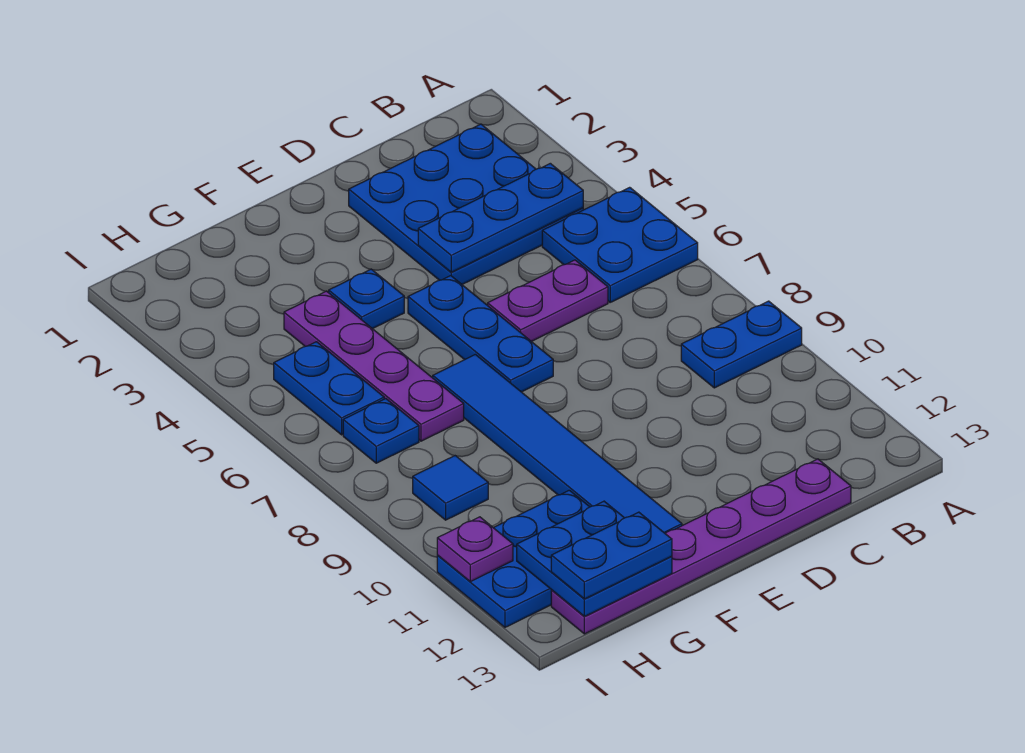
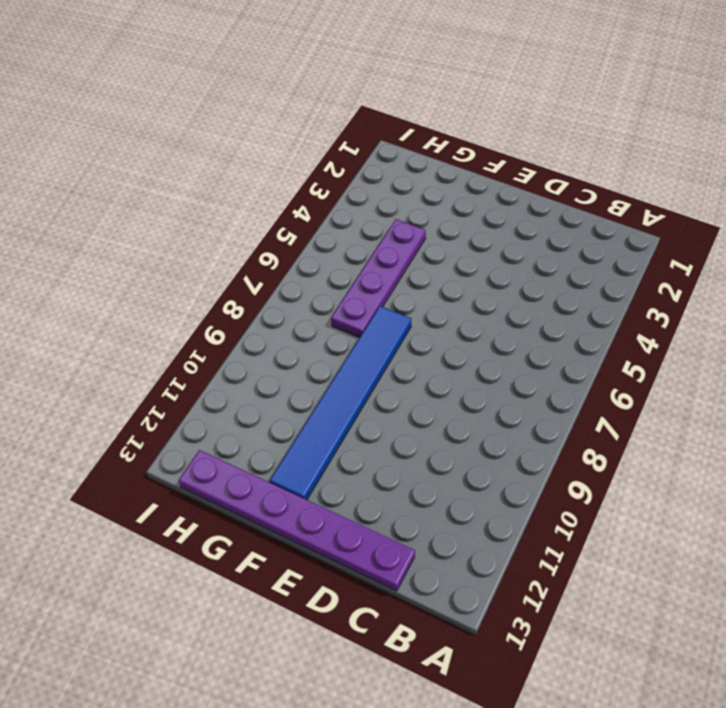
none -> blue 2x2 plate [542,187,698,302]
none -> blue 1x2 plate [681,301,802,388]
none -> blue 3x3 plate [349,124,583,284]

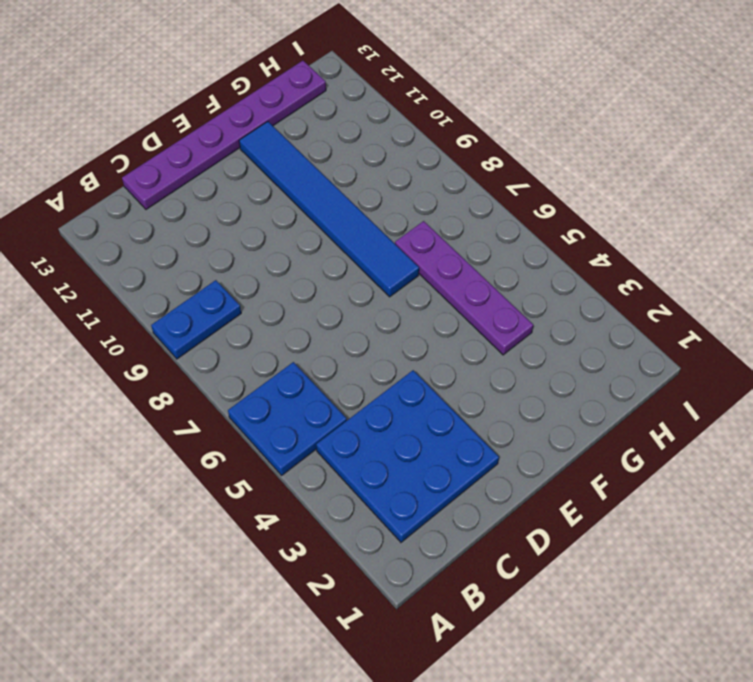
none -> purple 1x2 plate [488,260,608,342]
none -> blue 1x3 plate [408,276,553,392]
none -> blue 1x1 plate [328,269,404,329]

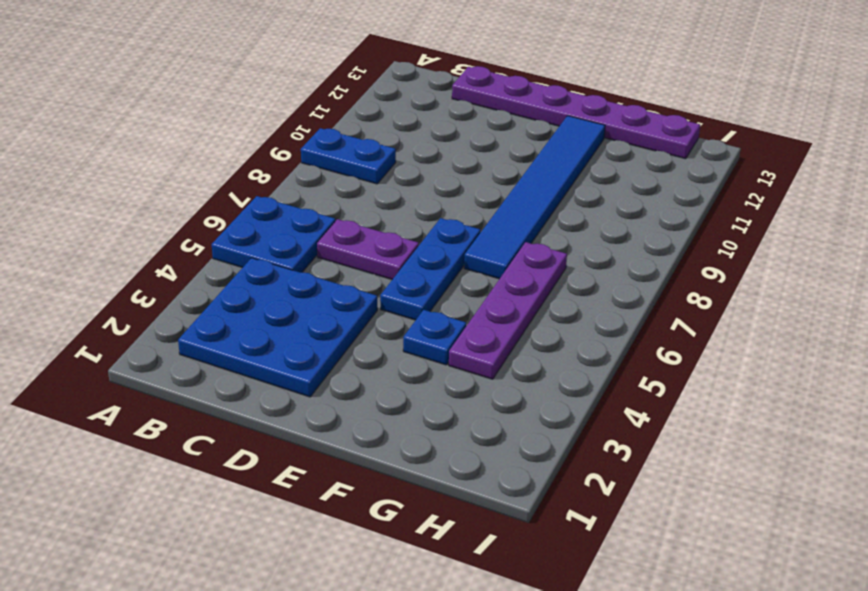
none -> blue 2x3 plate [437,490,589,627]
none -> blue 1x2 plate [274,342,384,435]
none -> blue 1x1 plate [343,399,419,463]

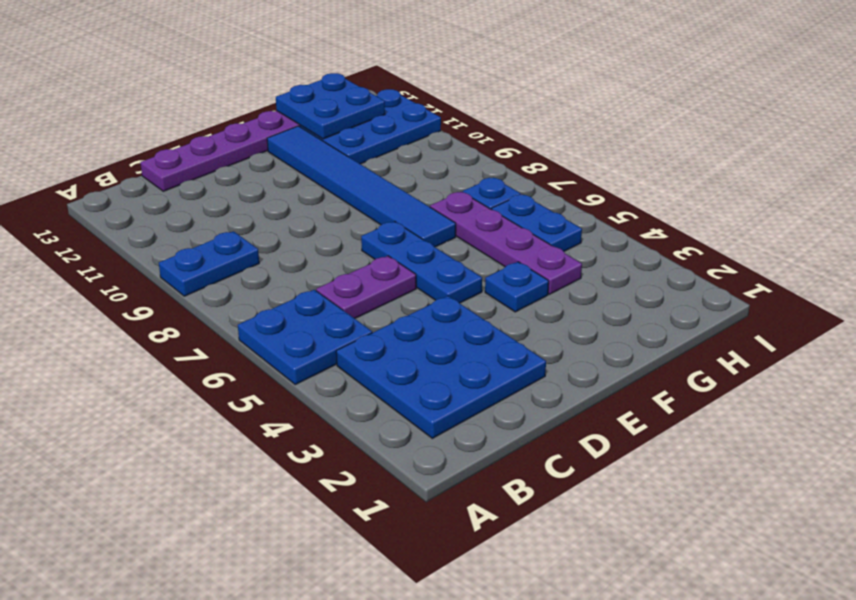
none -> blue 1x1 tile [413,456,488,520]
none -> blue 1x3 plate [418,163,583,272]
none -> purple 1x1 plate [437,517,513,582]

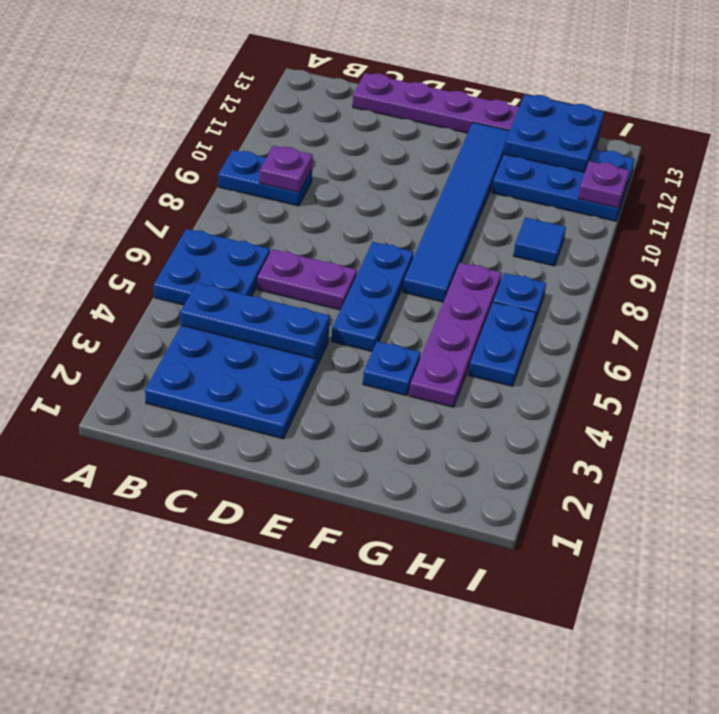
purple 1x1 plate [260,146,313,192] -> none
none -> blue 1x2 plate [551,512,672,599]

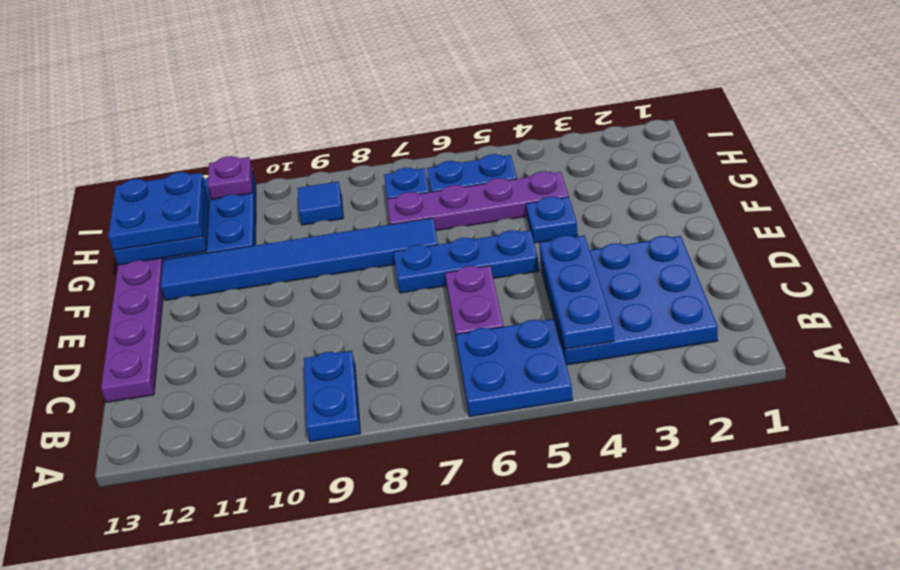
blue 2x2 plate [108,172,205,250] -> blue 1x2 plate [551,512,672,599]

